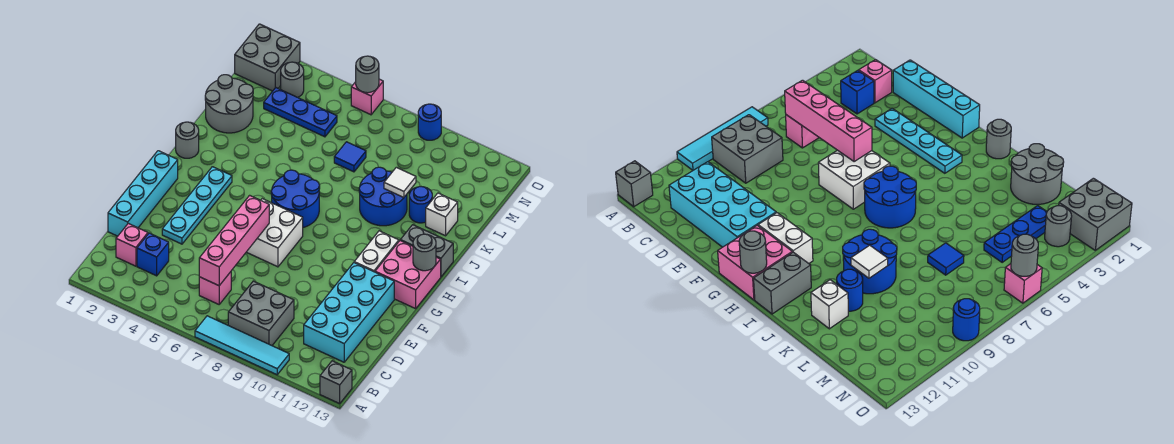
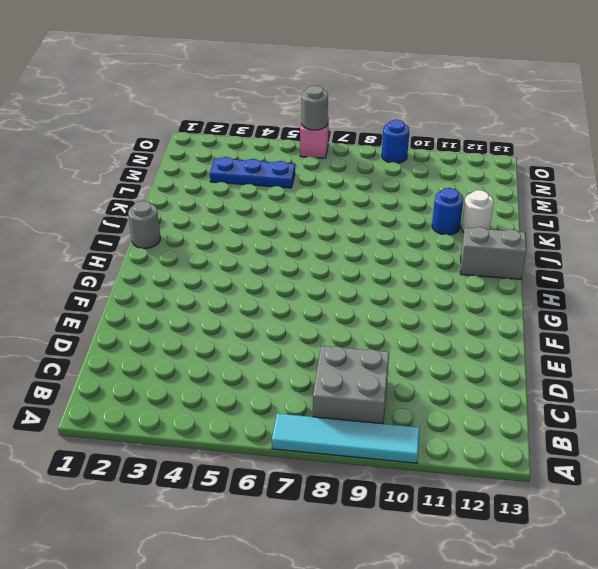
white 1x1 round brick [461,190,494,232] -> white 1x1 brick [426,193,458,236]
none -> grey 1x1 brick [320,361,352,404]
none -> pink 1x1 brick [116,223,148,266]
none -> blue 1x1 brick [137,233,169,276]

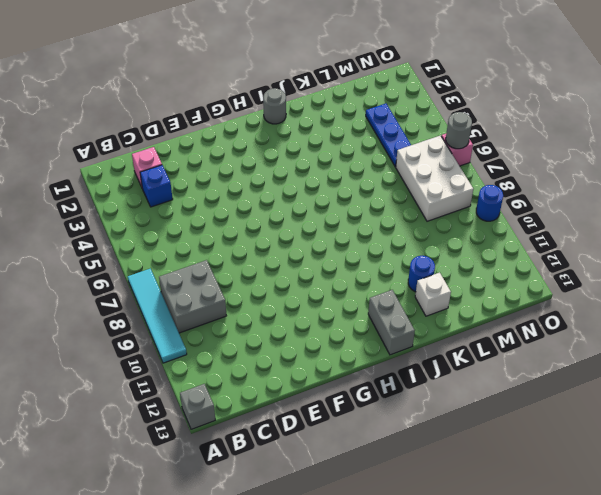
white 2x3 brick [396,136,473,221] -> none
none -> pink 1x1 brick [199,272,231,304]
none -> cyan 2x4 brick [304,263,394,362]
none -> cyan 1x4 brick [108,151,178,236]

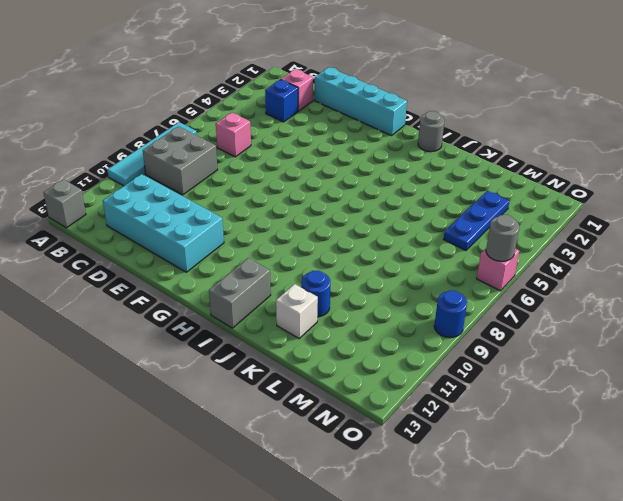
none -> cyan 1x4 plate [162,167,232,244]
none -> white 2x2 brick [247,199,303,267]
none -> white 1x2 brick [354,231,399,272]

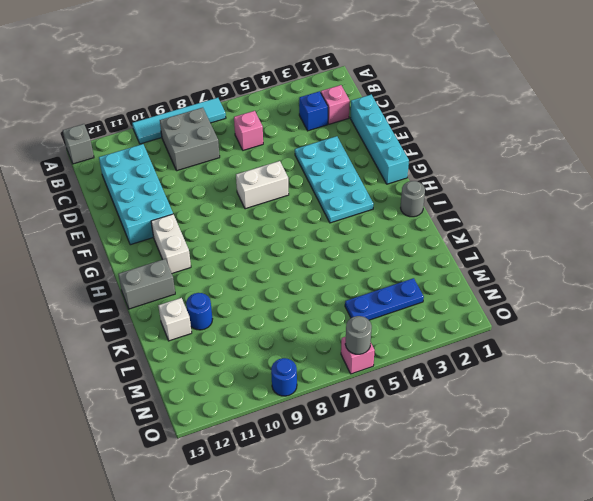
cyan 2x4 plate [295,136,373,223] -> cyan 1x4 plate [162,167,232,244]
white 1x2 brick [236,161,289,209] -> white 2x2 brick [247,199,303,267]
none -> pink 2x2 brick [375,241,441,309]
none -> blue 2x2 round brick [271,170,320,227]
none -> blue 2x2 round brick [359,167,407,226]

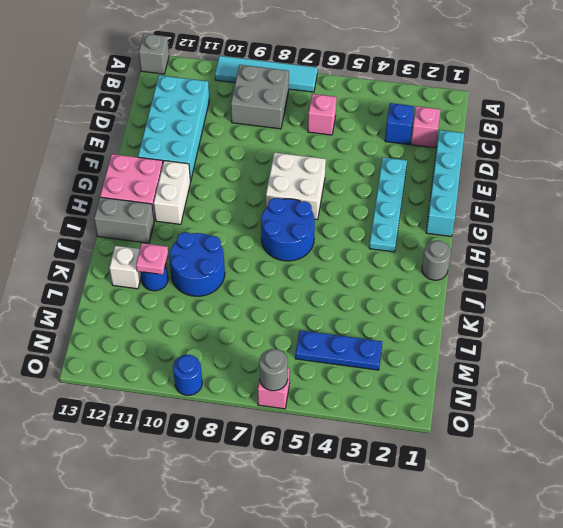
pink 1x1 plate [136,243,168,275] -> none
none -> grey 2x2 round brick [205,75,253,133]
none -> blue 1x1 tile [334,142,366,172]
none -> grey 2x2 brick [235,24,300,91]

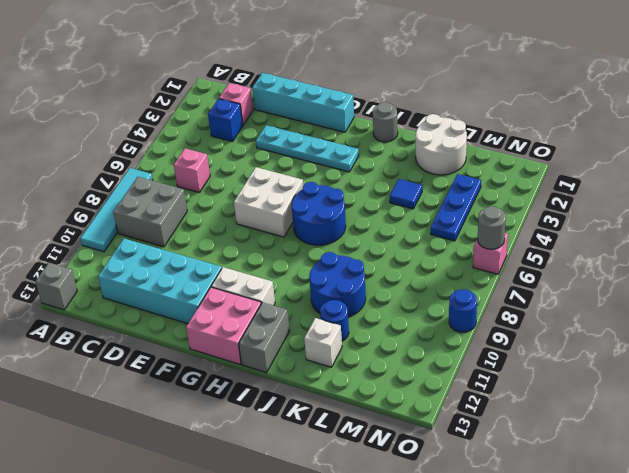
white 2x2 round brick [416,114,467,175] -> grey 2x2 round brick [205,75,253,133]
blue 1x1 tile [390,179,422,209] -> blue 1x1 tile moved to [334,142,366,172]
none -> grey 2x2 brick [235,24,300,91]
none -> grey 1x1 round brick [281,62,304,97]
none -> pink 1x4 brick [199,195,269,286]

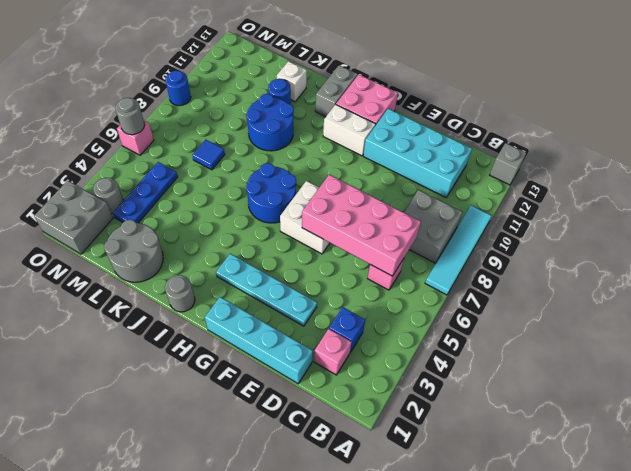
pink 2x4 brick [302,175,421,276] -> pink 1x4 brick [199,195,269,286]
none -> grey 1x1 round brick [413,234,436,271]
none -> white 1x1 tile [384,167,416,197]

